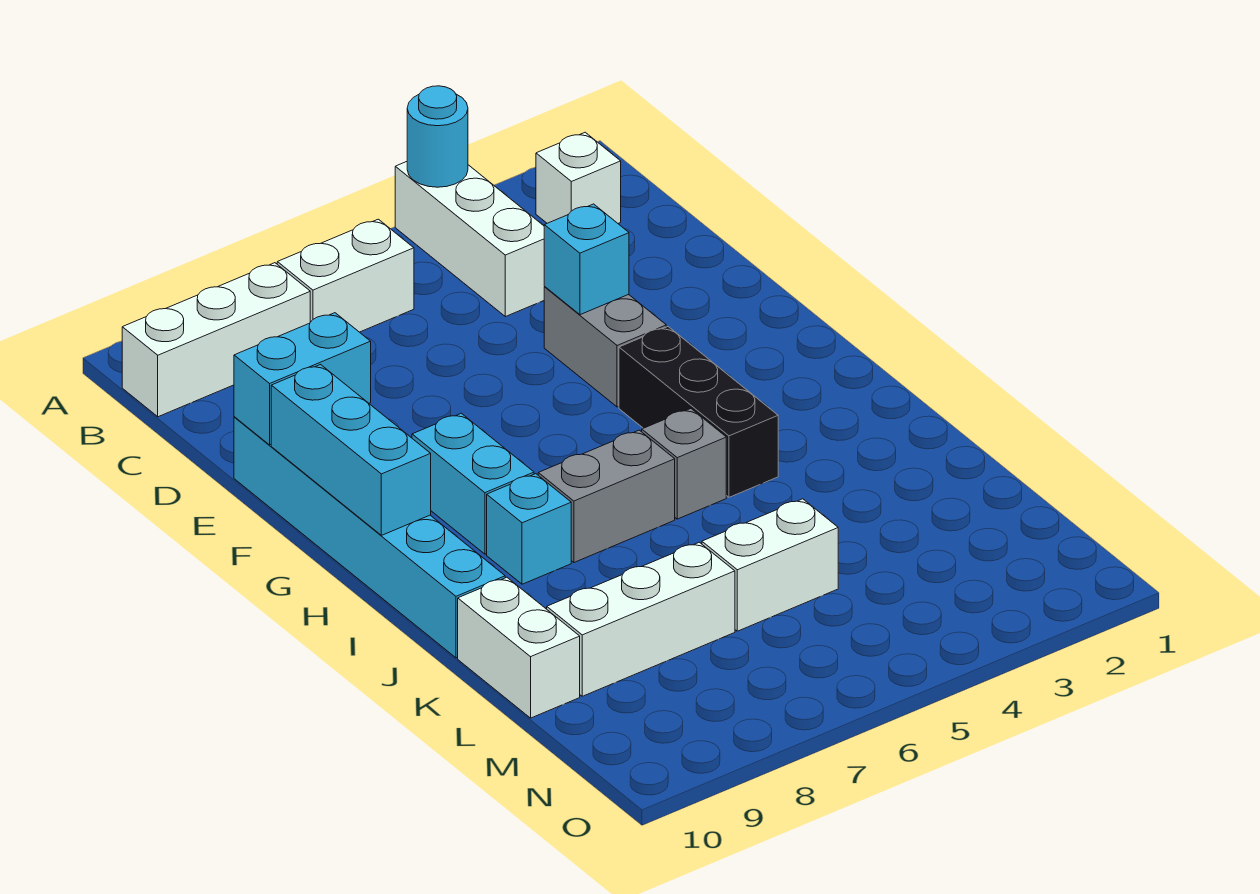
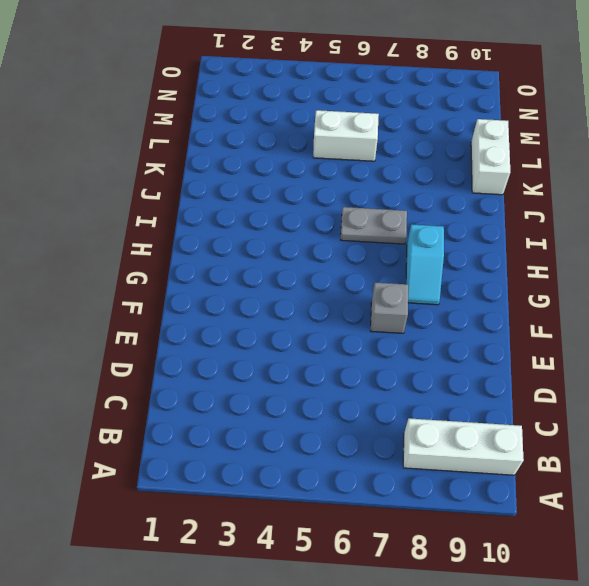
grey 1x1 brick [371,282,408,333] -> grey 1x1 brick moved to [642,409,726,519]
cyan 1x2 slope [406,224,444,305] -> cyan 1x2 brick [412,413,534,554]
grey 1x2 plate [341,207,407,244] -> grey 1x2 brick [538,430,675,562]
none -> white 1x3 brick [395,162,545,317]
none -> white 1x1 brick [536,132,621,223]
none -> white 1x2 brick [277,219,414,332]

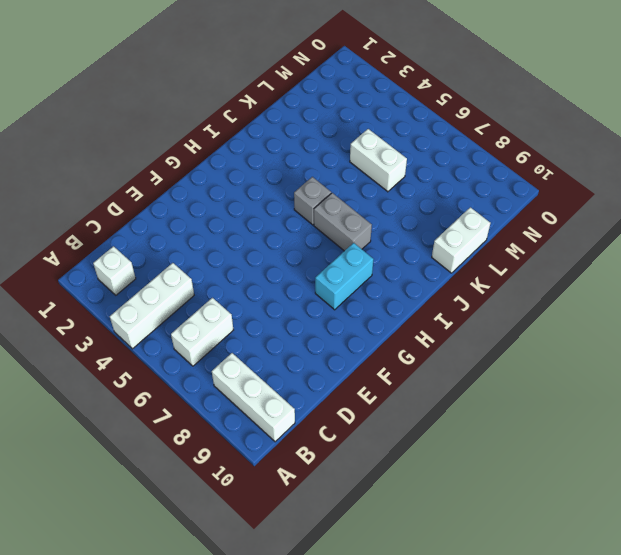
white 1x2 brick [171,298,233,366] -> white 1x2 brick turned to [277,219,414,332]
none -> grey 1x2 brick [544,287,666,407]
none -> cyan 1x6 brick [234,417,505,658]
none -> black 1x3 brick [619,327,778,497]

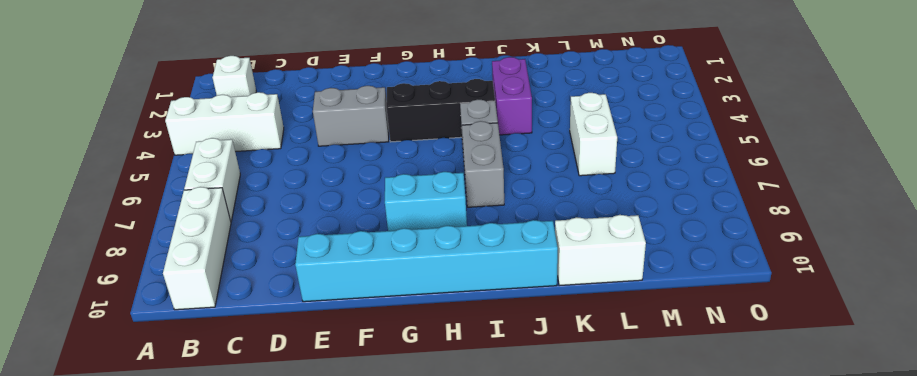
purple 1x2 brick [492,57,532,135] -> none
none -> cyan 1x1 brick [487,474,571,584]
none -> white 1x3 brick [547,542,735,696]
none -> cyan 1x1 round brick [407,86,468,187]

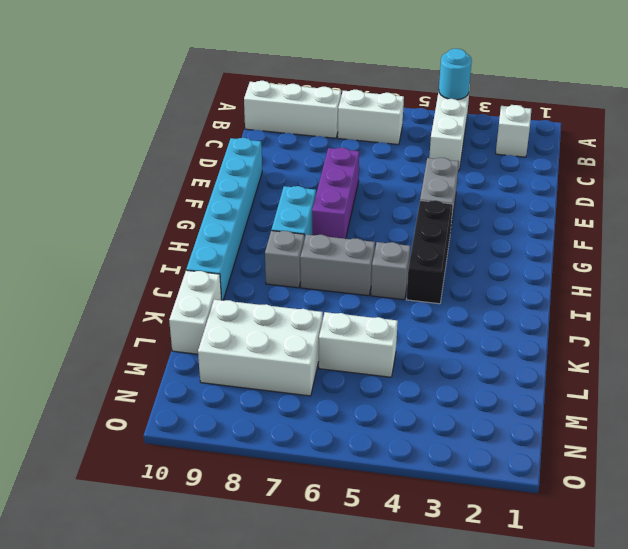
purple 1x3 brick [312,148,359,239] -> none
grey 1x1 brick [265,231,304,288] -> cyan 1x1 brick [487,474,571,584]
white 2x3 brick [198,299,323,396] -> white 1x3 brick [547,542,735,696]
none -> cyan 1x1 brick [544,204,629,315]
none -> cyan 1x2 brick [234,313,371,445]
none -> cyan 1x3 brick [271,365,431,535]

